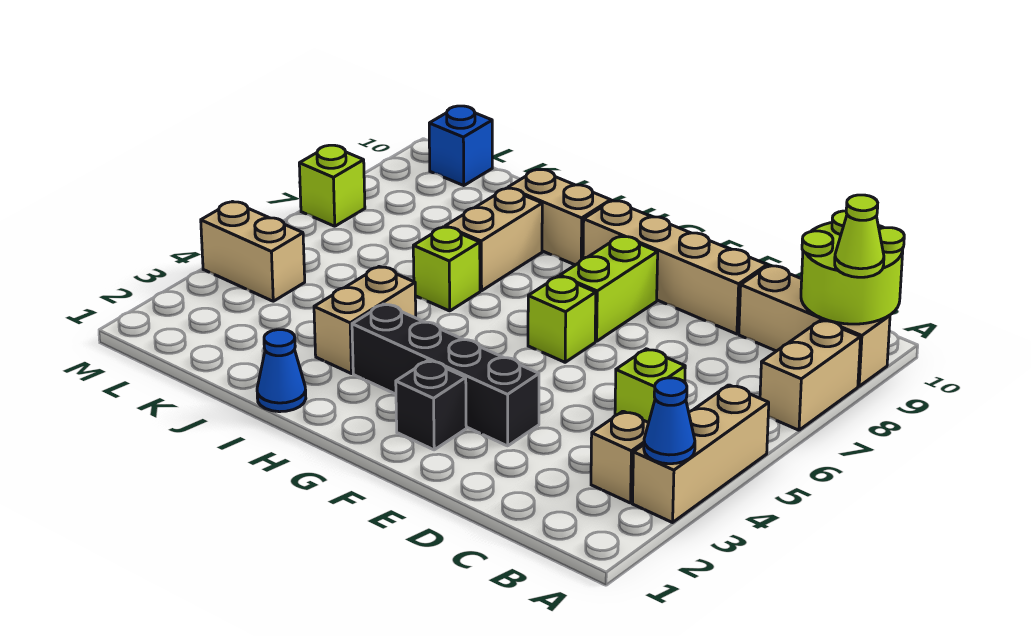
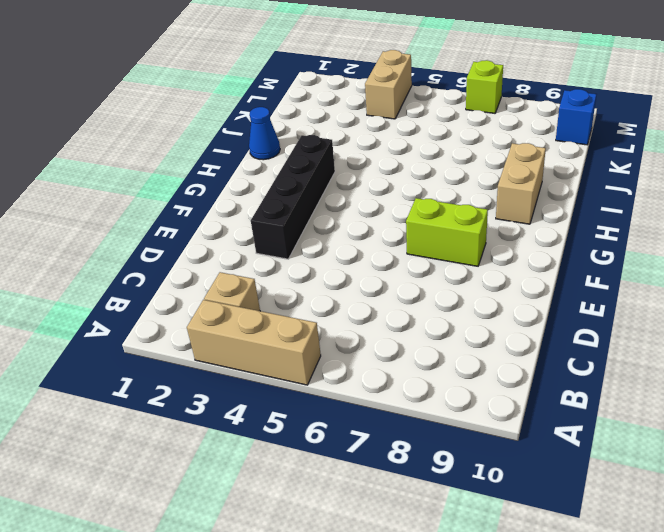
none -> tan 1x2 brick [760,320,860,430]
none -> tan 1x3 brick [739,265,890,386]
none -> lime 1x1 brick [615,349,685,423]

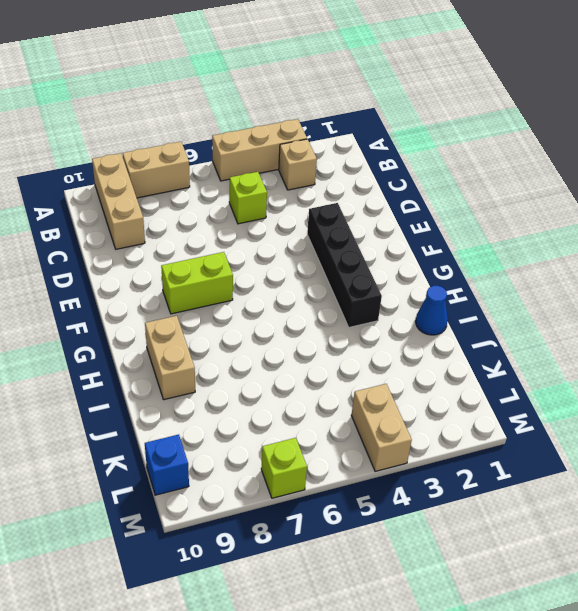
none -> tan 1x4 brick [583,201,767,334]
none -> black 1x1 brick [396,360,466,450]
none -> lime 1x1 brick [528,276,596,362]

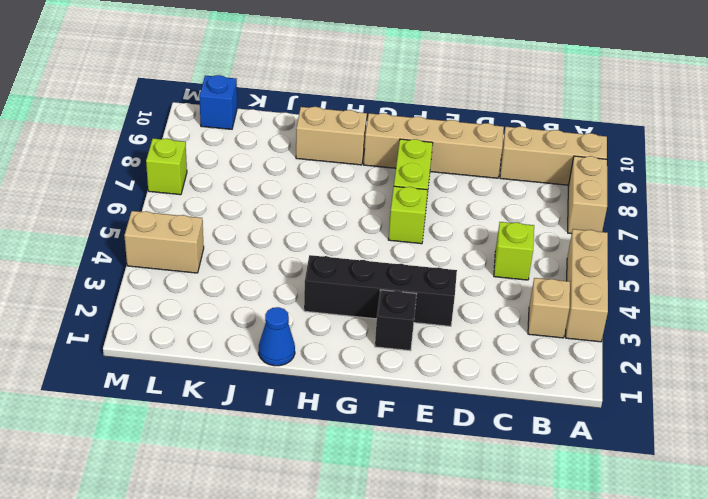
none -> tan 1x2 brick [314,267,416,374]
none -> lime 1x1 brick [413,227,480,311]
none -> tan 1x2 brick [445,188,542,291]

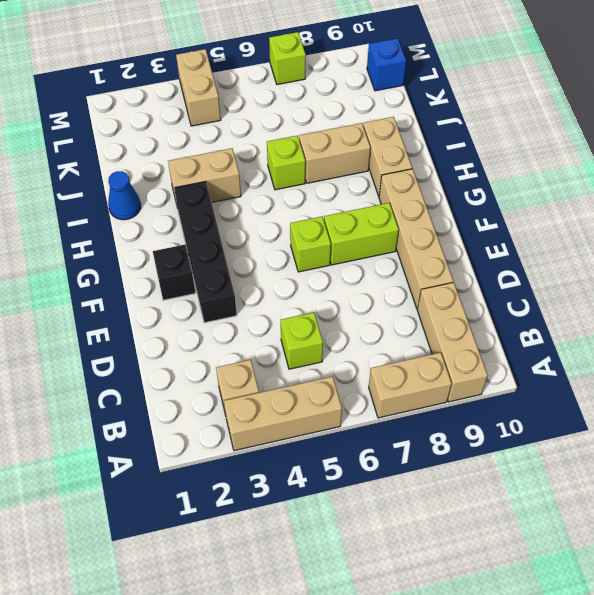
none -> blue 1x1 cone [644,378,695,464]
none -> lime 2x2 round brick [801,211,904,324]
none -> lime 1x1 cone [835,195,884,277]

